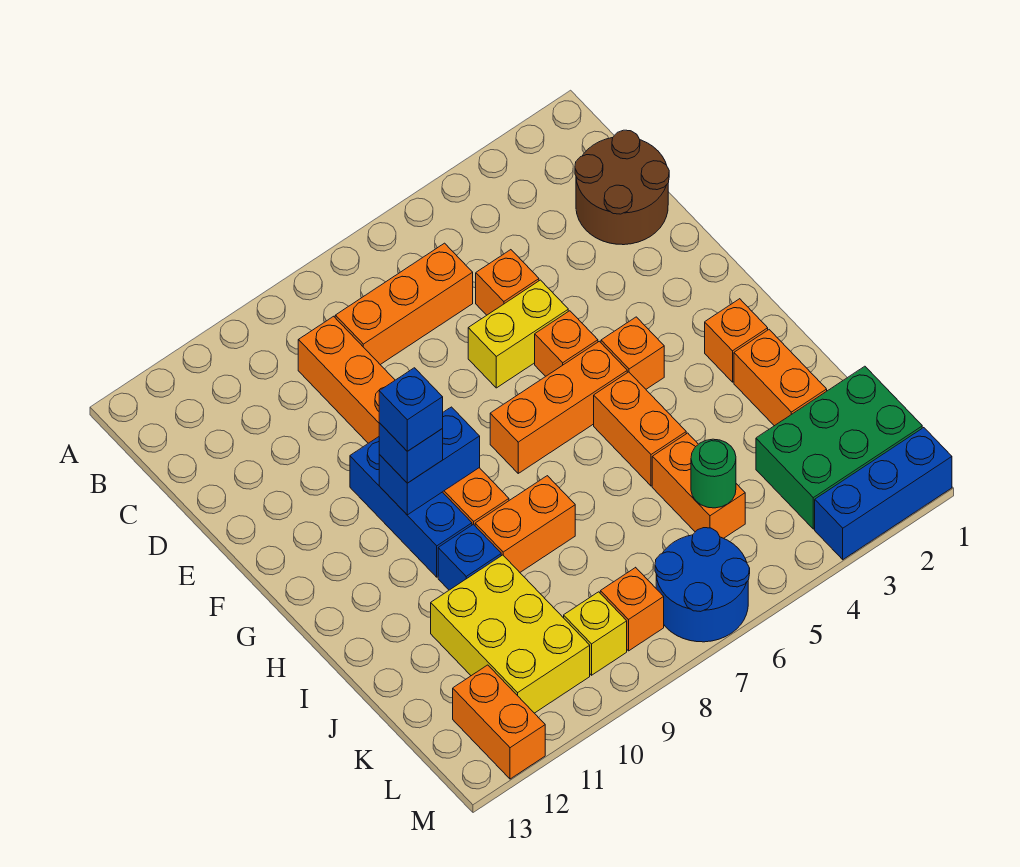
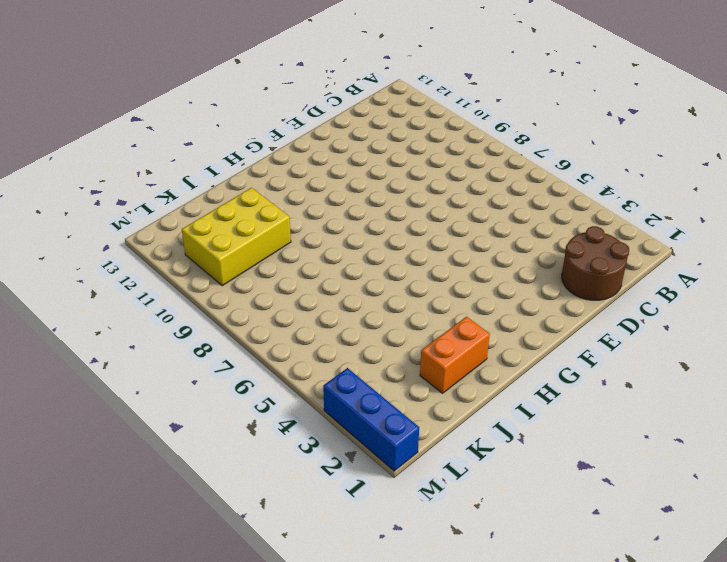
none -> orange 1x3 brick [335,243,473,365]
none -> orange 1x6 brick [298,316,509,525]
none -> orange 1x1 brick [476,250,539,315]

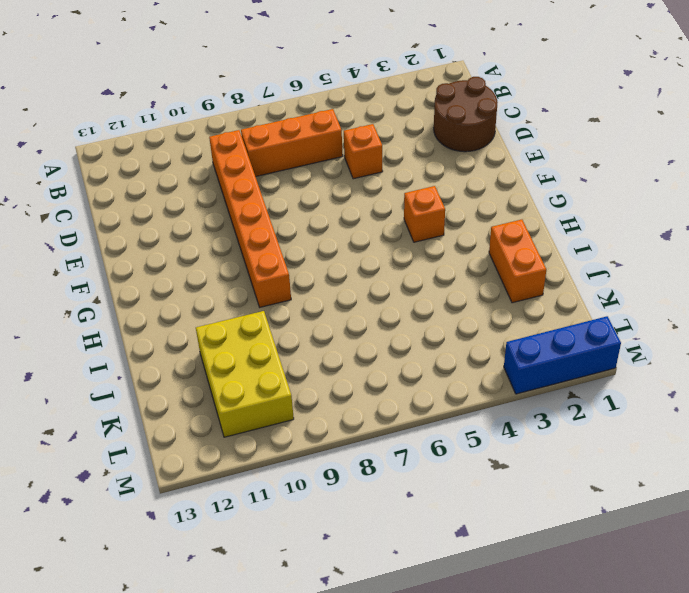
none -> yellow 1x2 brick [468,280,568,388]
none -> orange 1x1 brick [535,311,598,376]
none -> blue 1x3 brick [350,437,472,577]

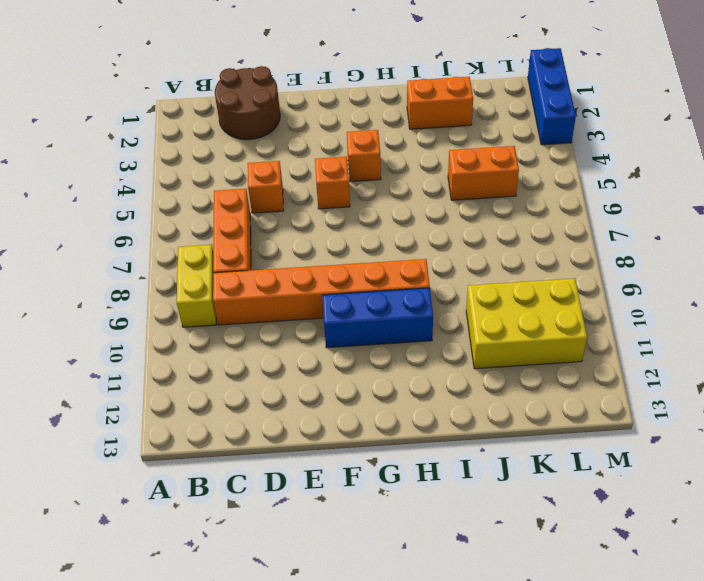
yellow 1x2 brick [177,245,216,327] -> yellow 1x2 brick moved to [468,280,568,388]
none -> orange 1x3 brick [490,341,627,473]
none -> orange 1x1 brick [705,299,768,382]
none -> orange 1x2 brick [594,372,686,486]

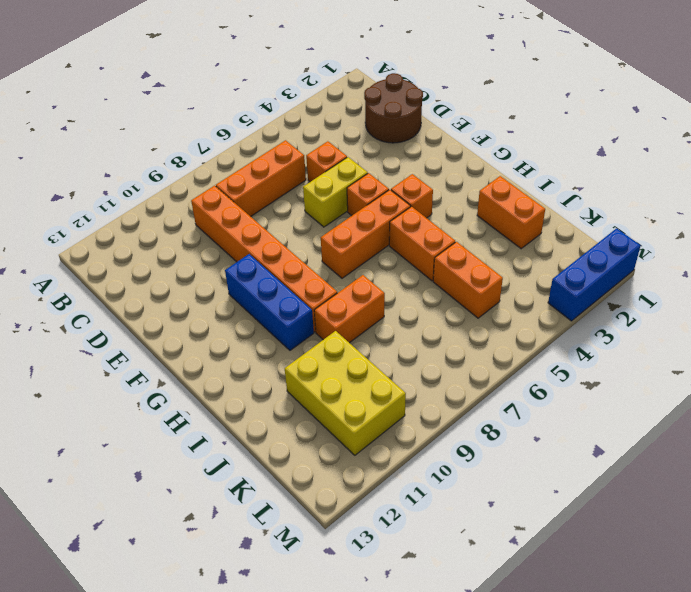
none -> orange 1x1 brick [705,299,768,382]
none -> blue 1x1 brick [438,524,501,590]
none -> green 2x3 brick [756,366,922,529]

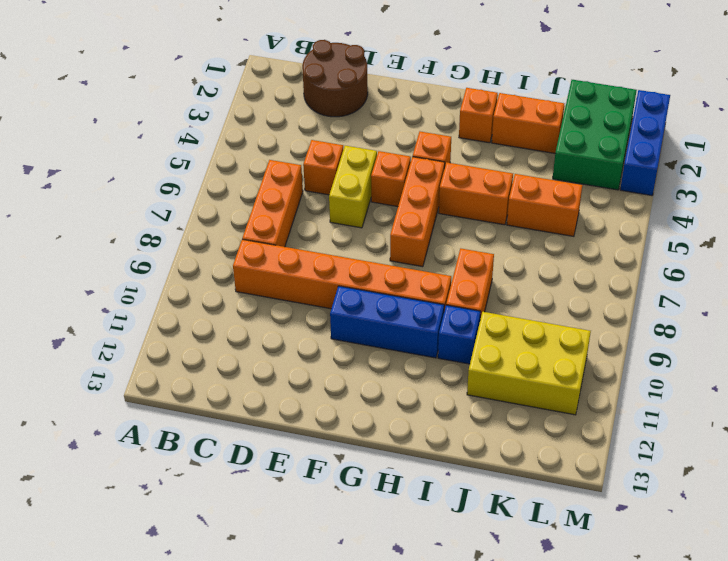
none -> blue 2x2 round brick [655,528,750,642]
none -> orange 1x1 brick [600,567,664,651]
none -> yellow 1x1 brick [564,592,627,675]

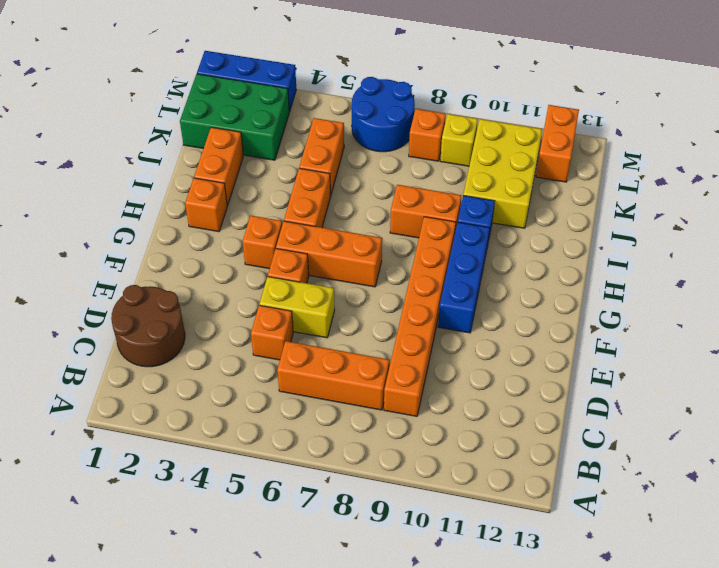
none -> blue 1x2 brick [379,407,480,515]
none -> green 1x1 round brick [691,439,736,508]
none -> blue 1x1 brick [379,423,443,483]

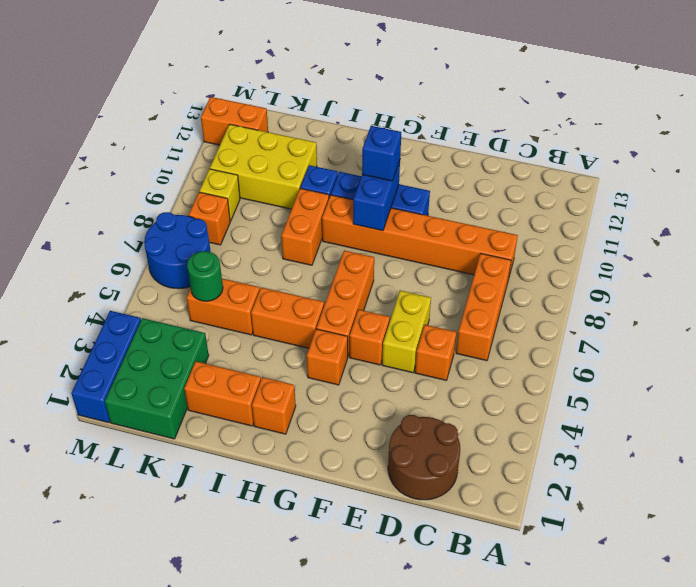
none -> blue 1x1 brick [379,368,443,451]

